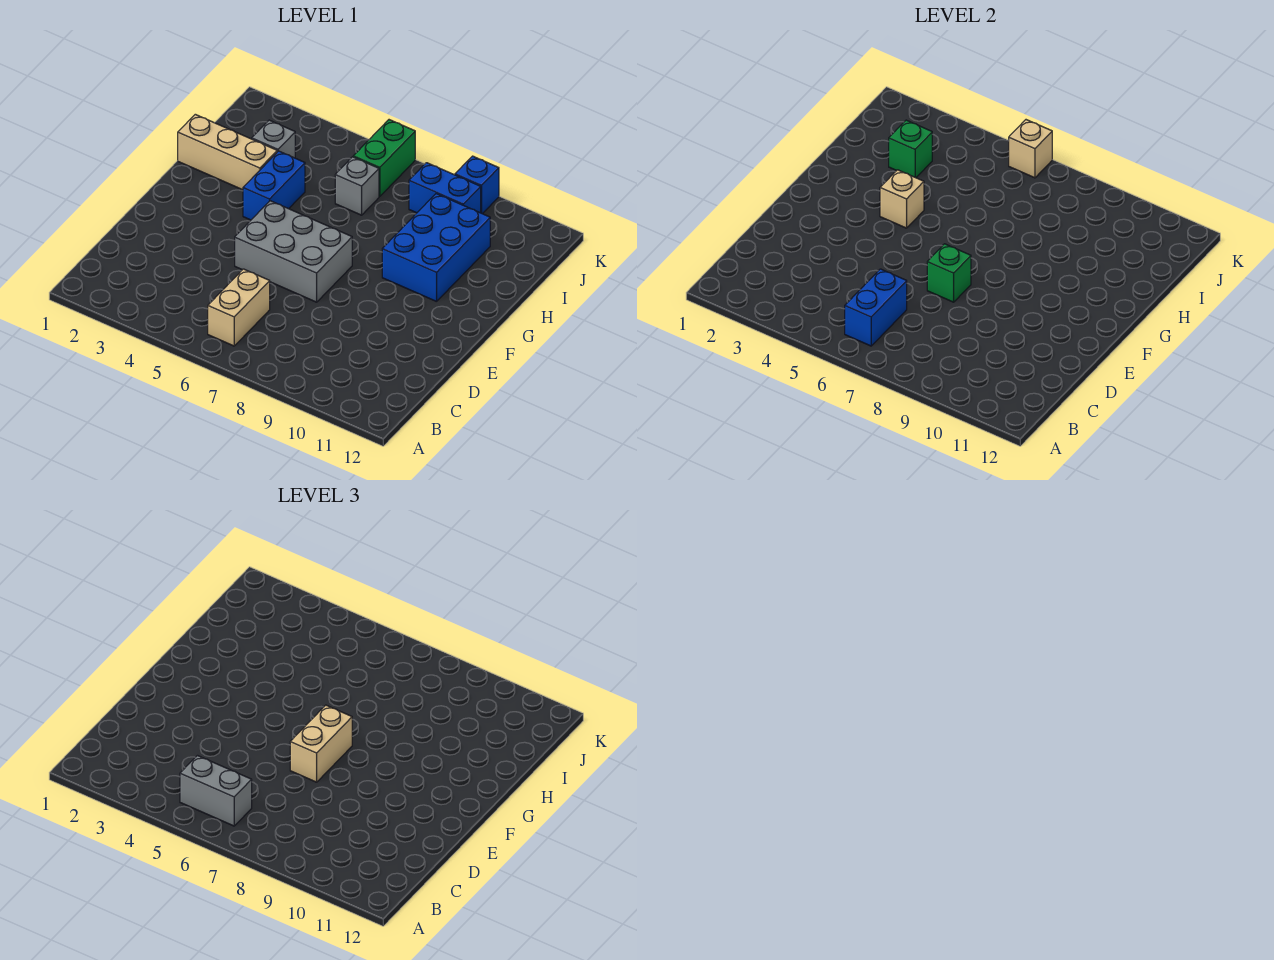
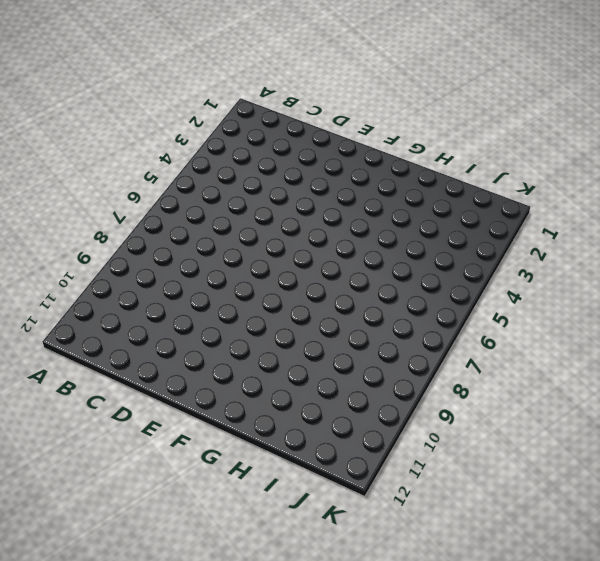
none -> tan 1x2 brick [208,269,270,346]
none -> grey 2x3 brick [235,201,352,302]
none -> blue 1x2 brick [243,151,305,220]

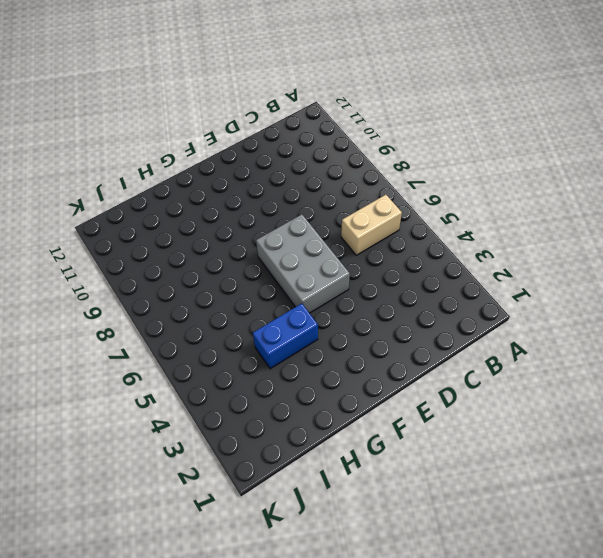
none -> blue 2x3 brick [382,194,490,302]
none -> tan 1x3 brick [178,114,277,190]
none -> grey 1x1 brick [252,120,295,158]

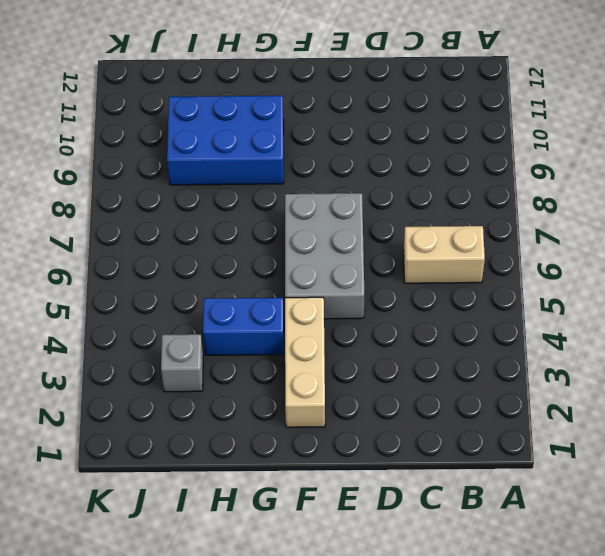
tan 1x3 brick [285,297,325,427] -> tan 1x3 brick moved to [178,114,277,190]
none -> grey 1x1 brick [335,157,379,215]
none -> green 1x2 brick [353,120,415,197]
none -> blue 1x2 brick [409,163,481,213]

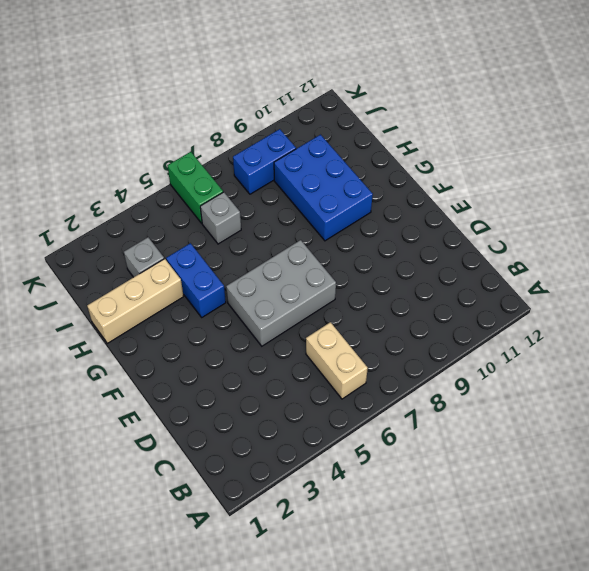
none -> blue 1x1 brick [455,156,499,214]
none -> blue 1x2 brick [845,269,907,346]
none -> green 1x1 brick [927,244,971,302]

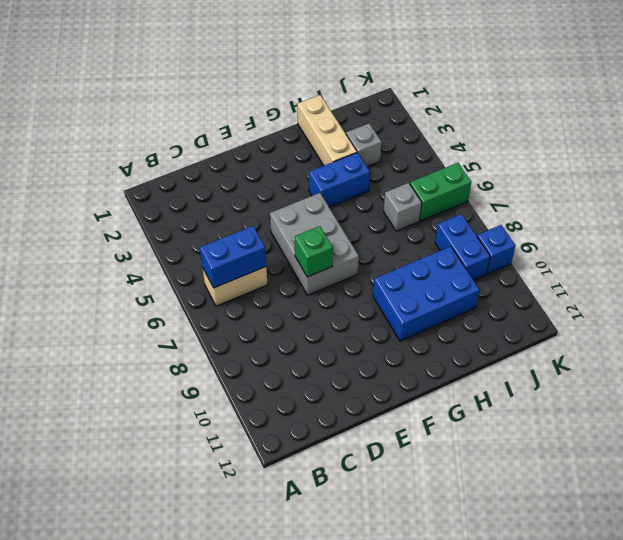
none -> tan 1x1 brick [880,170,924,228]
none -> green 1x1 brick [889,120,932,178]
none -> tan 1x1 brick [1009,120,1052,178]

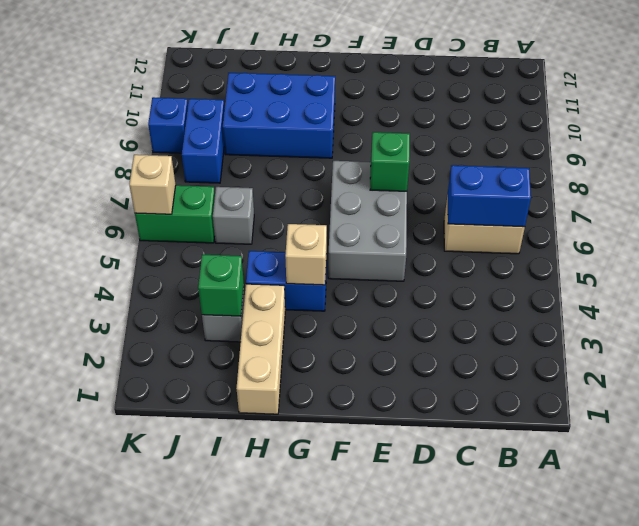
none -> grey 1x2 brick [180,756,252,826]
none -> tan 1x2 brick [290,705,352,782]

